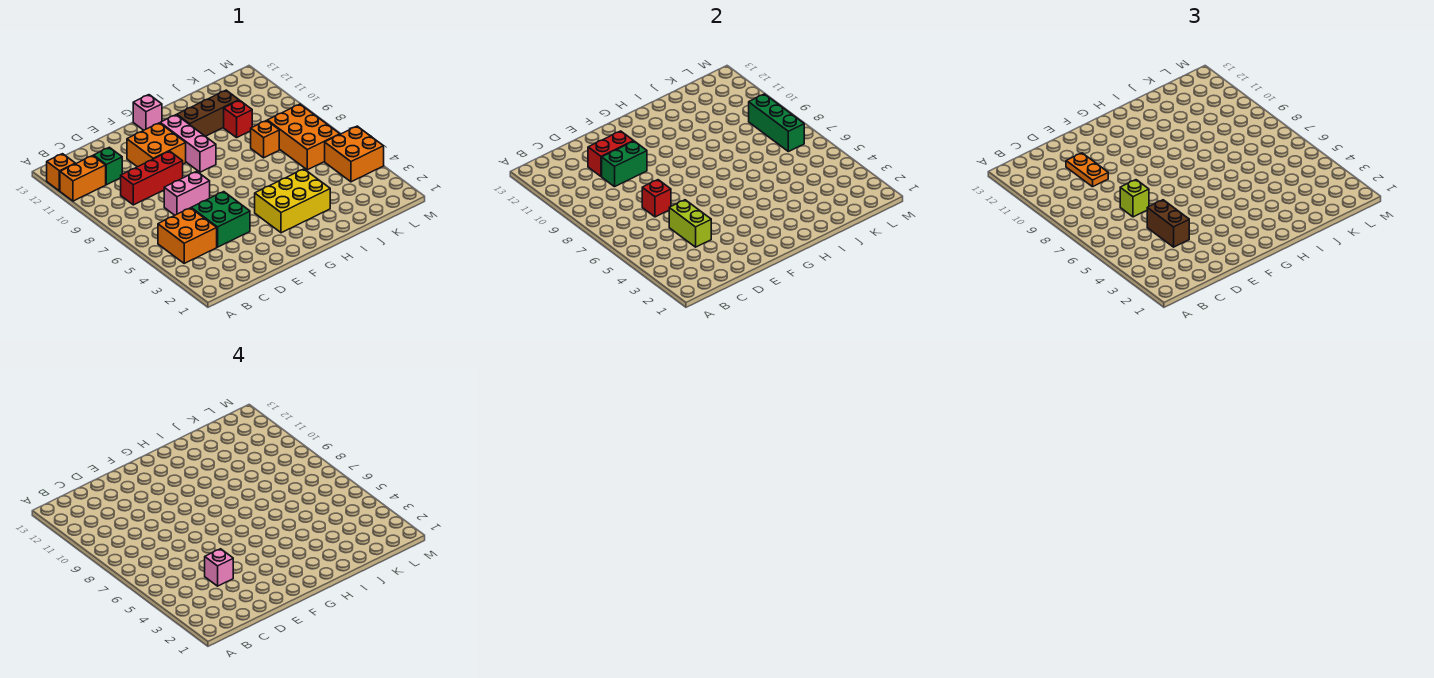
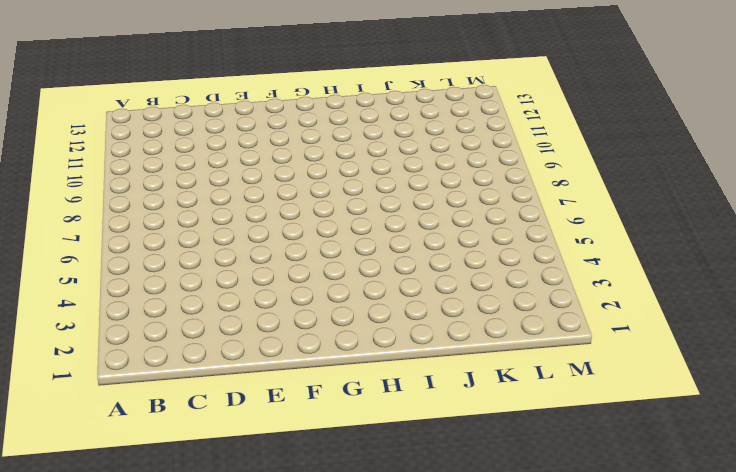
none -> orange 1x2 brick [60,156,106,201]
none -> orange 1x1 brick [47,154,75,191]
none -> orange 2x2 brick [158,208,217,263]

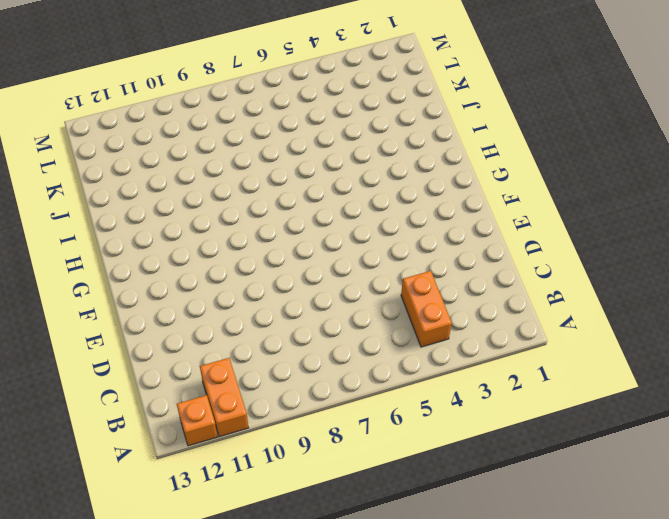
orange 1x2 brick [401,271,452,347] -> orange 2x2 brick [158,208,217,263]
none -> red 1x3 brick [121,151,183,205]
none -> green 1x1 brick [93,147,122,185]
none -> green 2x2 brick [191,192,250,247]

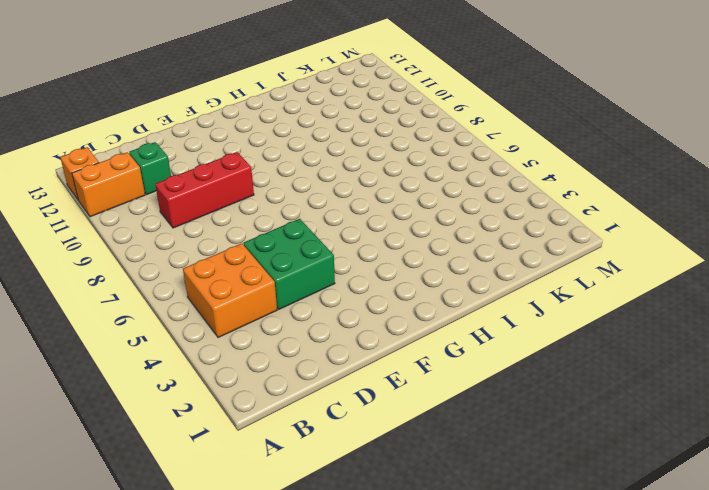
none -> pink 1x2 brick [164,171,210,215]
none -> orange 2x2 brick [127,123,186,167]
none -> yellow 2x3 brick [255,169,330,233]

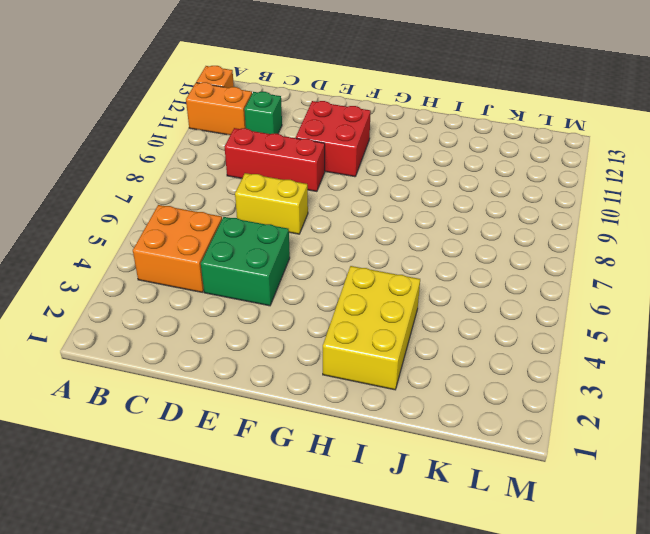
yellow 1x2 brick [235,173,308,234] -> pink 1x2 brick [164,171,210,215]
red 2x2 brick [296,101,371,177] -> orange 2x2 brick [127,123,186,167]
yellow 2x3 brick [323,266,420,390] -> yellow 2x3 brick turned to [255,169,330,233]
none -> pink 1x3 brick [160,115,216,172]
none -> pink 1x1 brick [133,95,162,130]
none -> brown 1x3 brick [177,90,239,136]

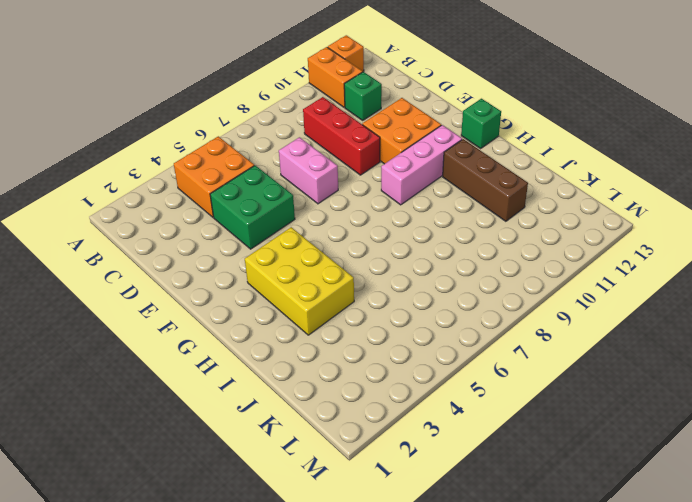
green 1x1 brick [461,99,501,148] -> pink 1x1 brick [133,95,162,130]
none -> orange 1x1 brick [251,120,279,158]
none -> red 1x1 brick [224,100,252,138]
none -> orange 2x3 brick [267,104,340,170]

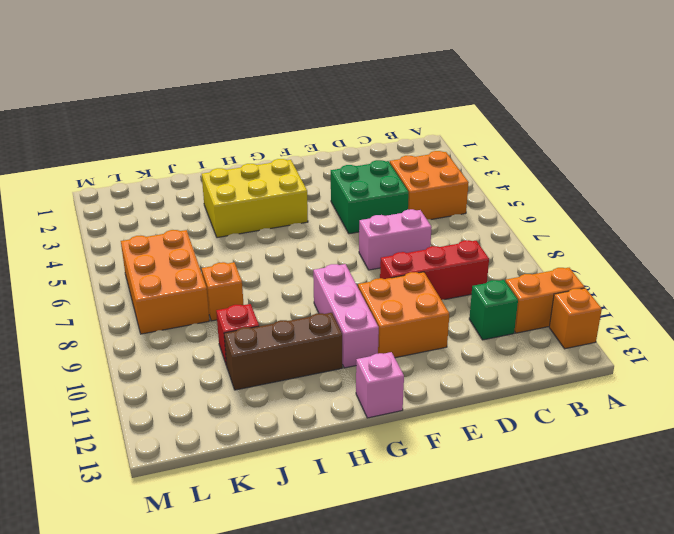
none -> orange 2x2 brick [325,126,384,182]
none -> lime 1x2 brick [669,200,711,247]
none -> red 1x1 brick [642,180,671,217]

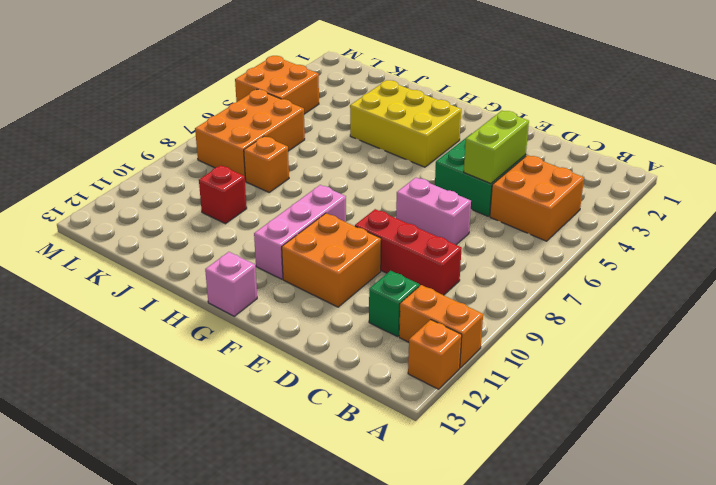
none -> brown 1x3 brick [177,90,239,136]
none -> red 1x1 brick [642,180,671,217]
none -> green 1x2 brick [602,141,647,187]

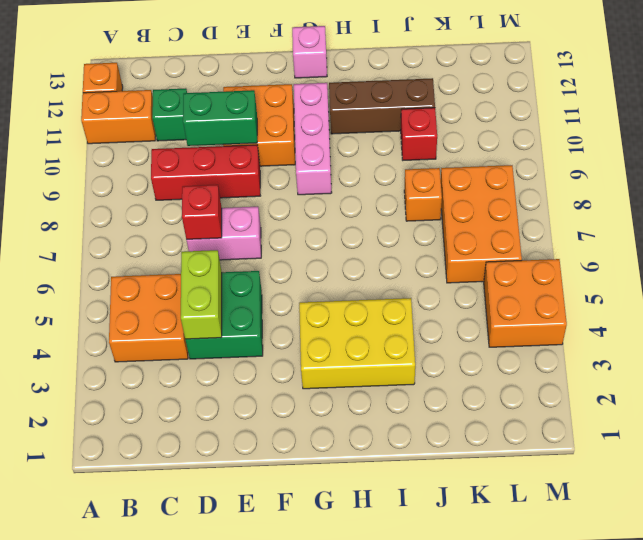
none -> red 1x2 brick [588,131,633,177]
none -> green 1x3 brick [749,94,804,152]
none -> brown 1x2 brick [1147,200,1189,247]

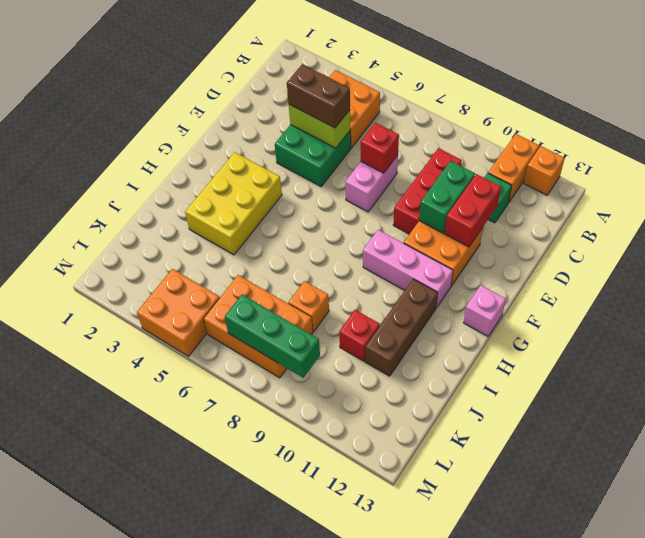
none -> lime 1x1 brick [1120,180,1149,217]
none -> orange 1x2 plate [1066,153,1108,187]
none -> pink 1x1 brick [205,549,233,586]

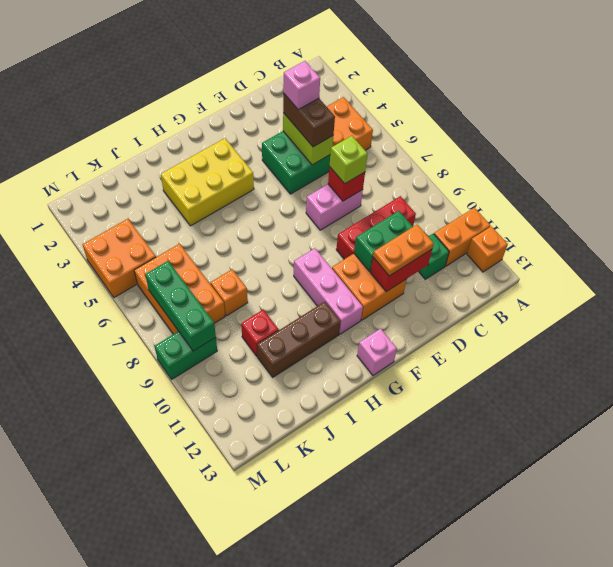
orange 1x2 plate [373,225,434,276] -> orange 1x2 plate turned to [1066,153,1108,187]
green 1x2 brick [154,331,217,379] -> none

